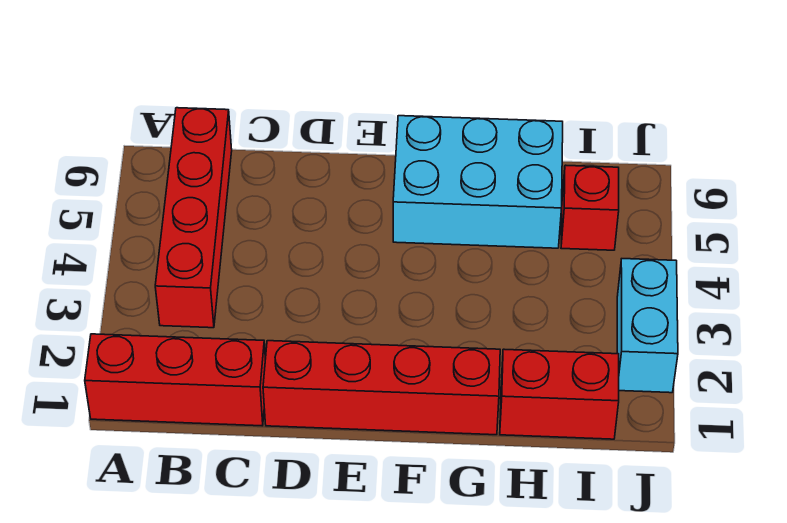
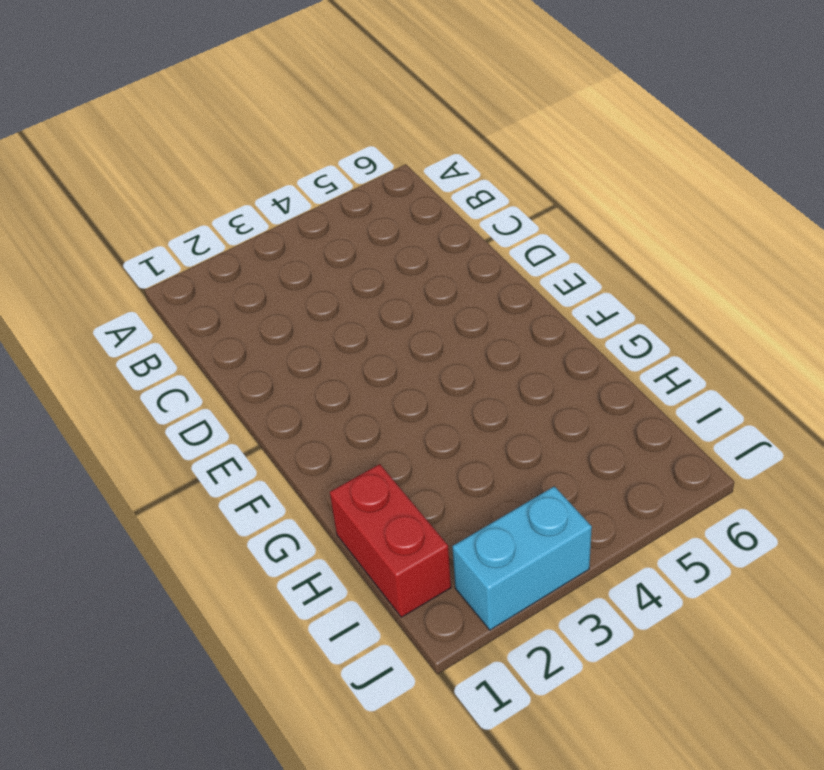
none -> red 1x3 brick [85,334,265,426]
none -> red 1x4 brick [155,108,232,328]

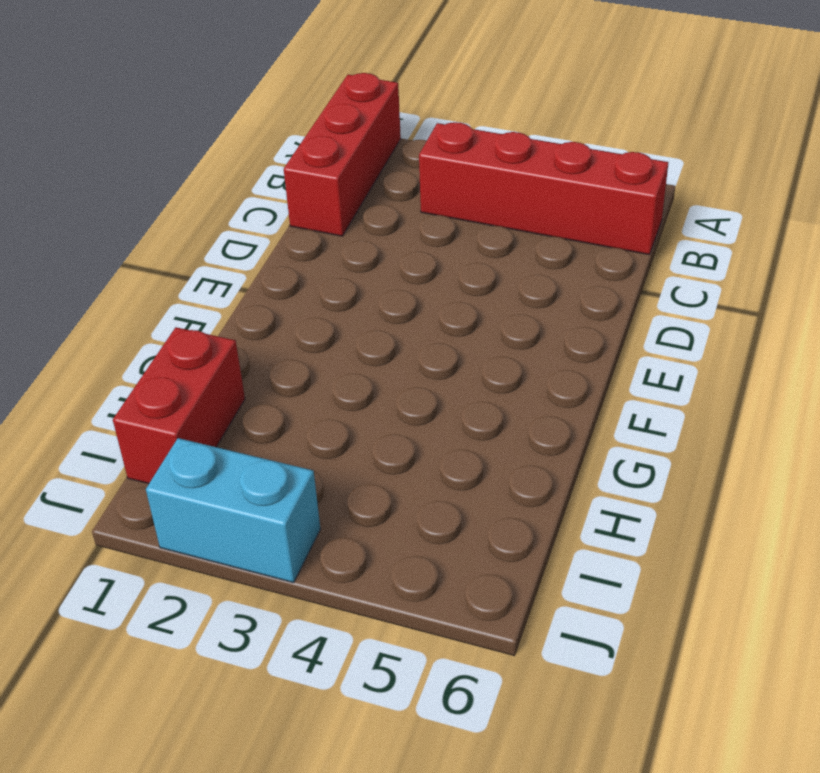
none -> red 1x4 brick [263,341,500,435]
none -> cyan 2x3 brick [393,116,563,248]

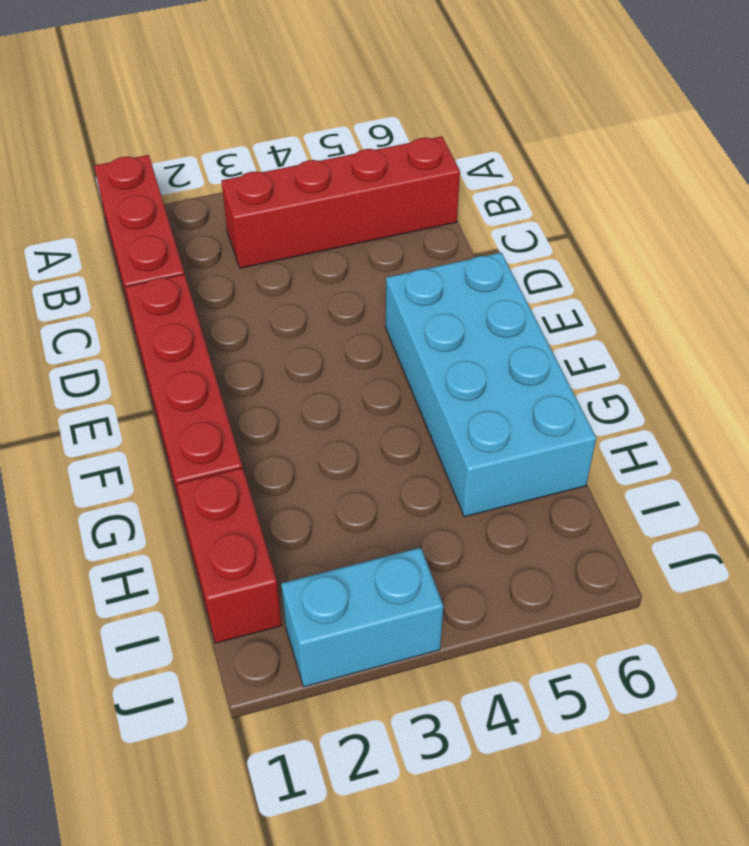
cyan 2x4 brick [386,252,596,517] -> cyan 2x3 brick [393,116,563,248]
none -> red 1x1 brick [561,165,619,250]

